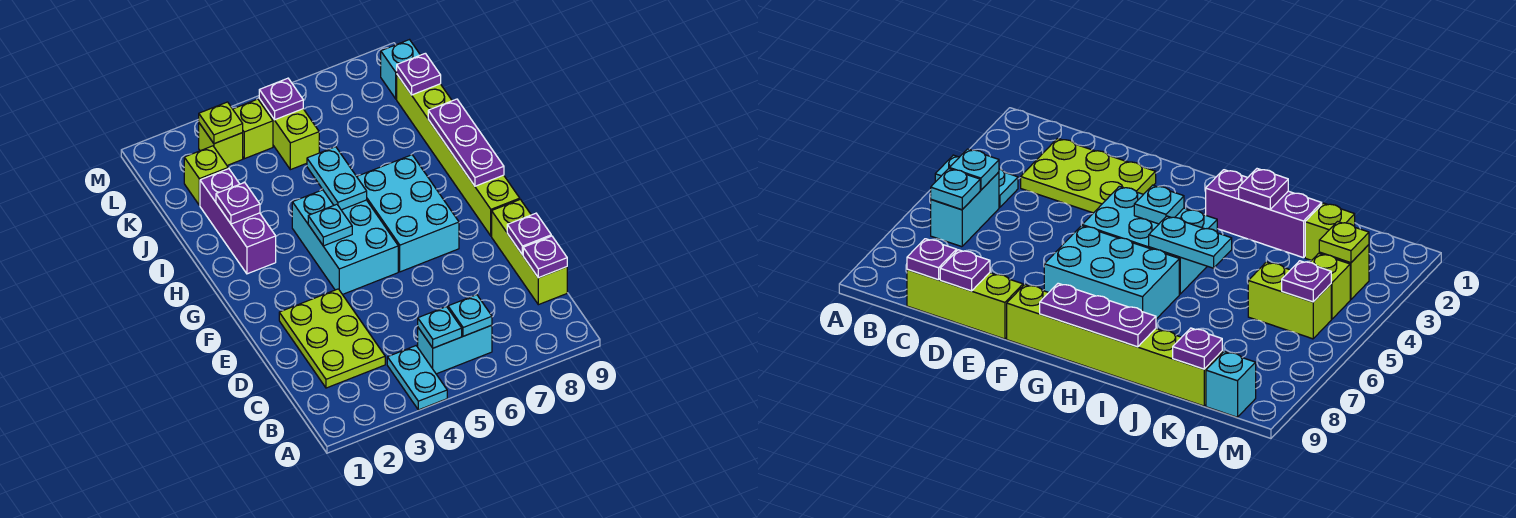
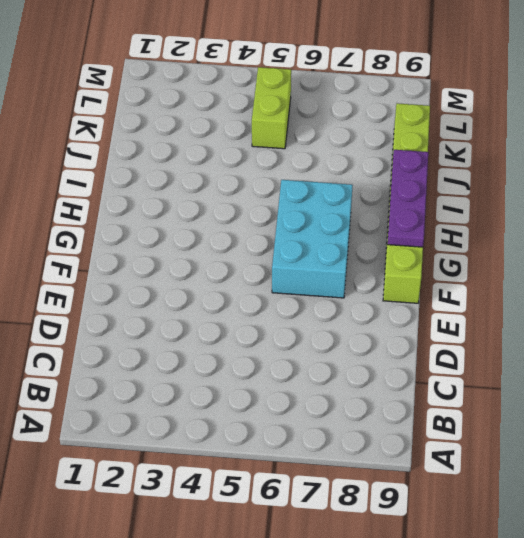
none -> cyan 1x2 plate [387,346,447,410]
none -> cyan 1x2 brick [418,325,492,374]
none -> lime 2x3 plate [279,289,385,388]

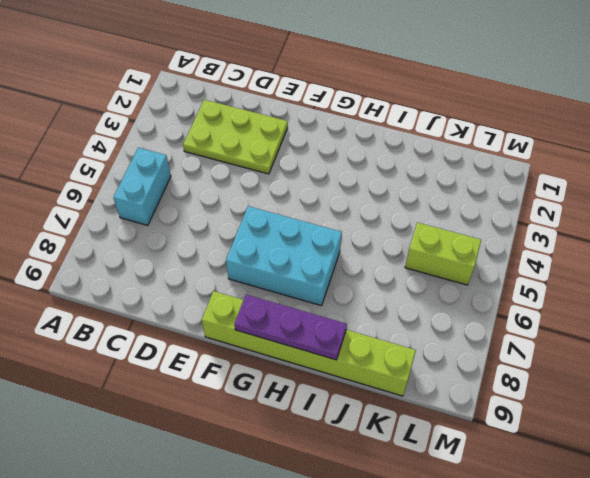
none -> cyan 1x2 plate [387,346,447,410]
none -> lime 1x3 brick [492,199,567,305]
none -> cyan 2x3 brick [292,190,398,294]

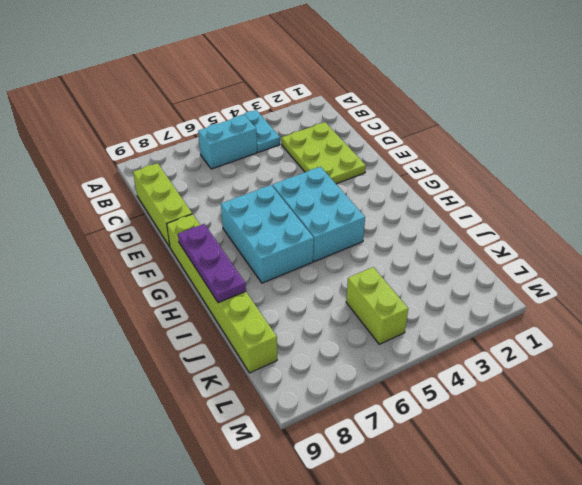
none -> purple 1x3 brick [200,169,276,274]
none -> lime 1x1 brick [184,146,228,205]
none -> lime 1x1 brick [199,123,243,165]

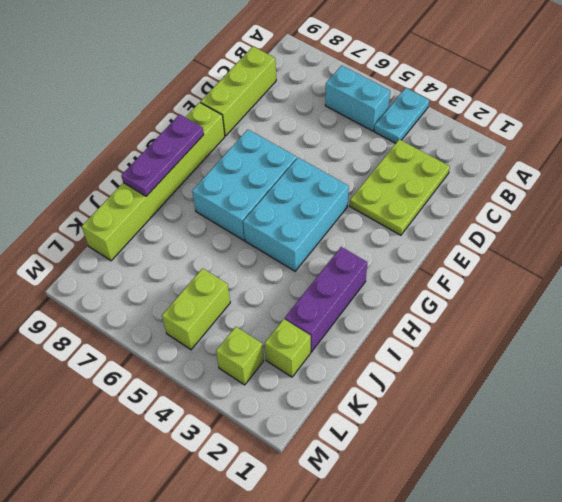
none -> lime 1x1 brick [233,99,273,159]
none -> cyan 1x1 brick [381,40,420,99]
none -> cyan 1x1 plate [418,307,462,348]

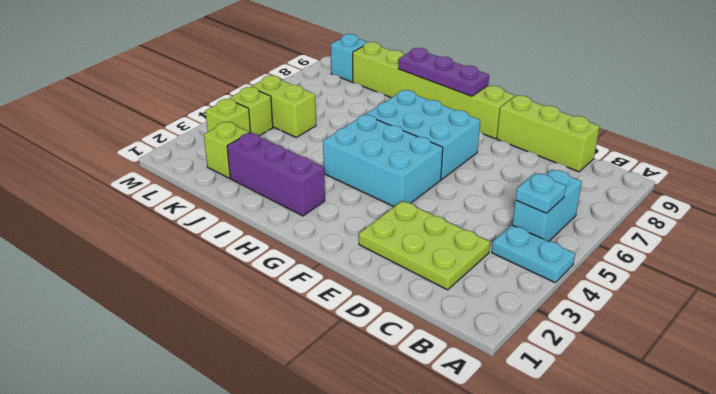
none -> cyan 1x1 plate [448,295,492,336]
none -> purple 1x1 plate [523,236,567,278]
none -> purple 1x1 plate [507,213,551,255]

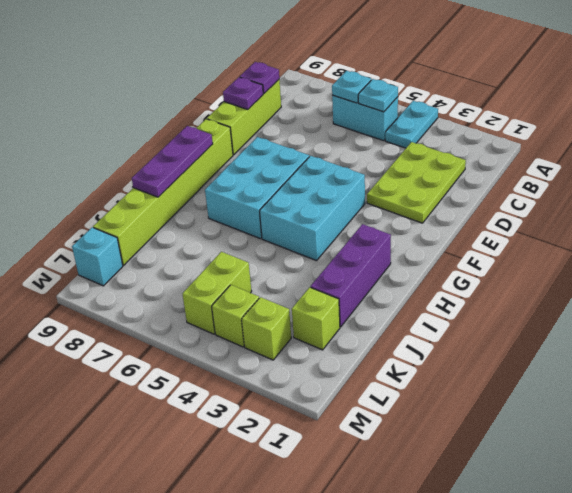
none -> cyan 1x1 plate [308,204,352,246]
none -> cyan 1x2 plate [307,147,367,210]
none -> purple 1x1 plate [216,182,260,224]

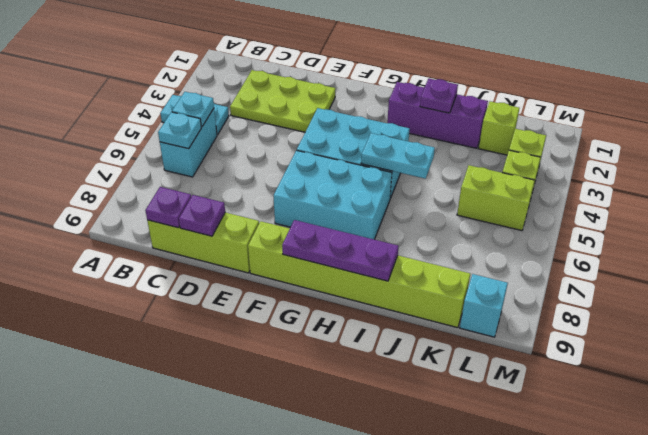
none -> cyan 1x1 plate [308,204,352,246]
none -> purple 1x1 plate [397,53,441,95]
none -> lime 1x1 plate [199,102,243,144]

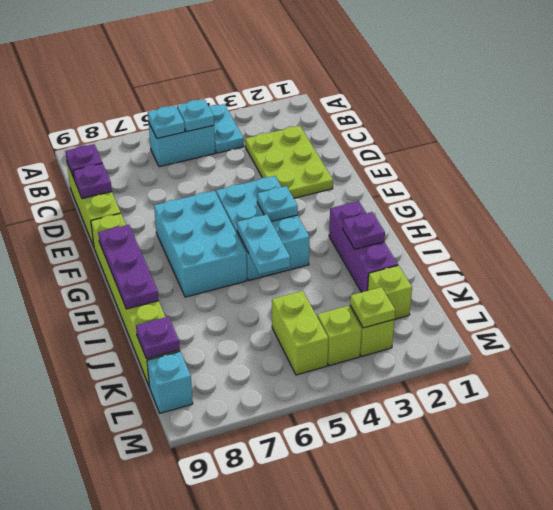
none -> purple 1x1 plate [259,78,303,120]

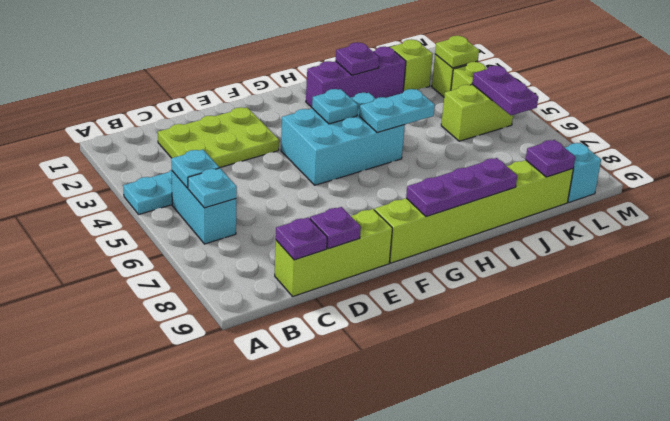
purple 1x2 plate [472,66,538,115] -> purple 1x1 plate [259,78,303,120]
none -> cyan 2x3 brick [357,155,459,272]

